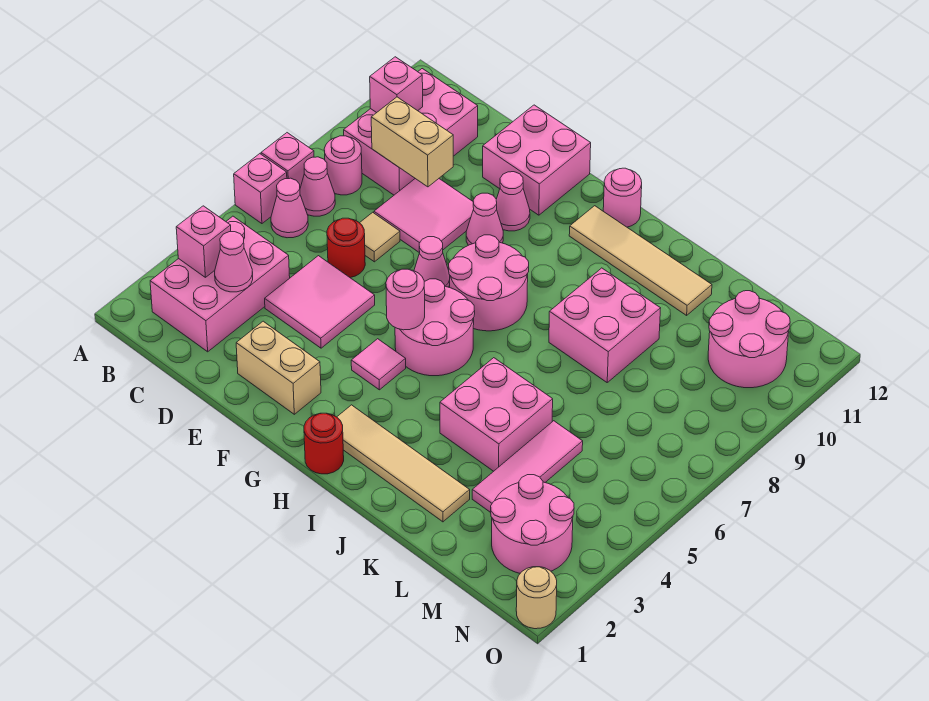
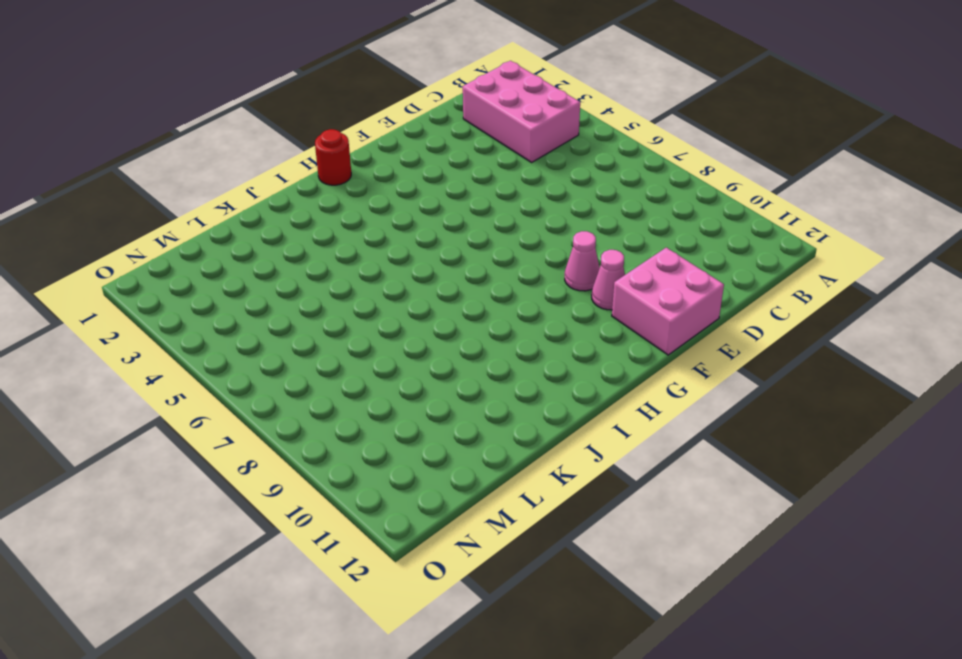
none -> pink 1x1 brick [234,154,287,224]
none -> pink 1x1 brick [261,133,314,188]
none -> pink 1x1 cone [271,178,308,238]
none -> pink 1x1 cone [300,157,335,216]

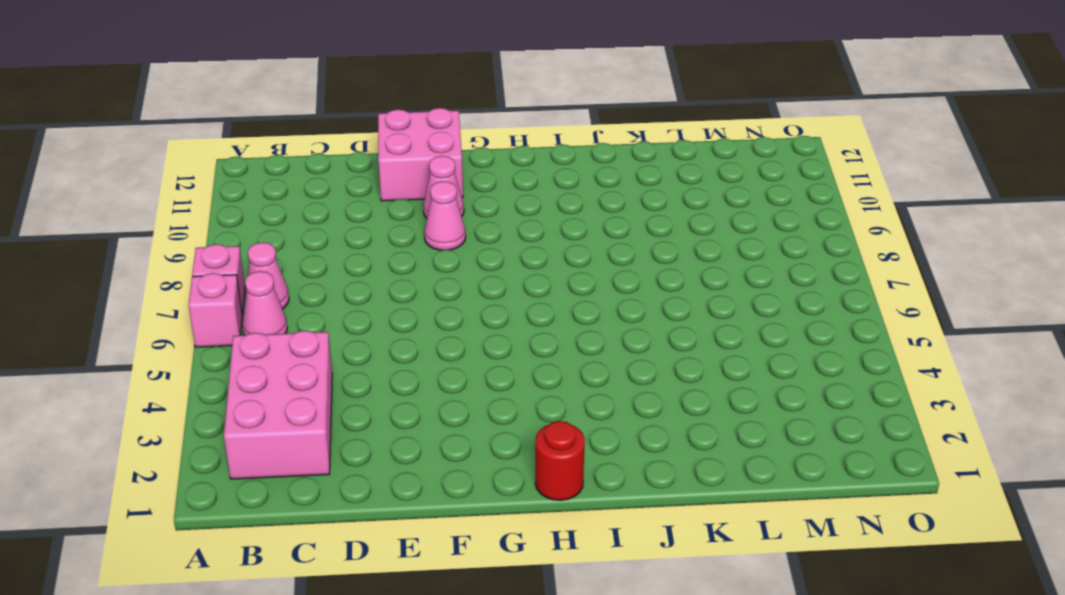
none -> pink 1x1 round brick [324,136,362,195]
none -> pink 2x3 brick [344,69,478,195]
none -> pink 2x2 tile [265,256,375,348]
none -> red 1x1 round brick [327,218,365,278]

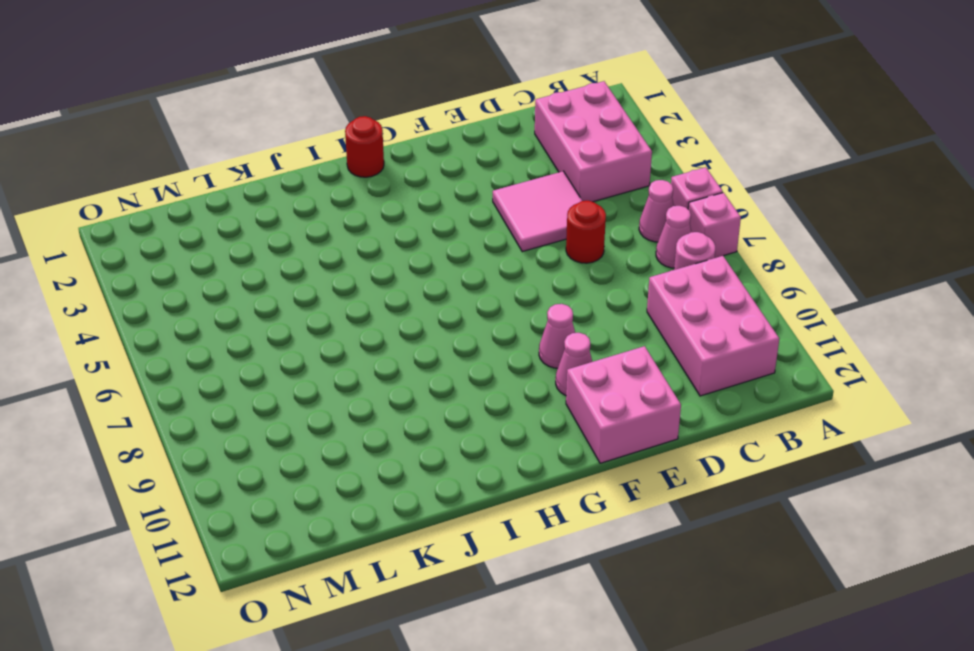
none -> tan 1x1 tile [360,212,400,262]
none -> pink 2x2 tile [374,179,474,253]
none -> tan 1x2 brick [236,321,321,414]
none -> pink 1x1 cone [414,237,450,287]

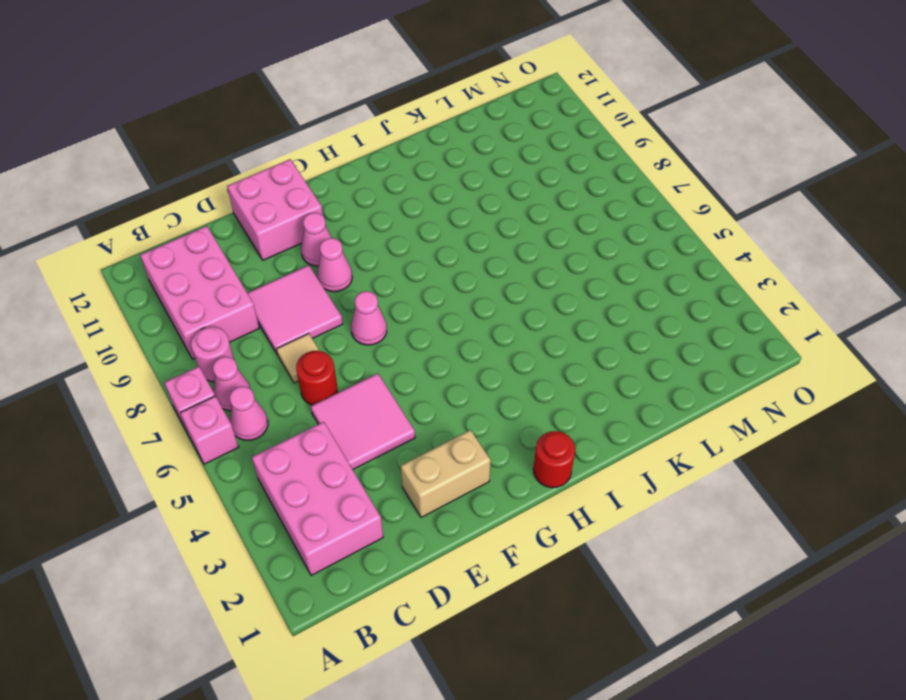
none -> pink 1x1 tile [351,339,406,390]
none -> pink 2x2 round brick [395,279,475,376]
none -> pink 2x2 round brick [449,235,529,331]
none -> tan 1x4 tile [337,405,470,522]

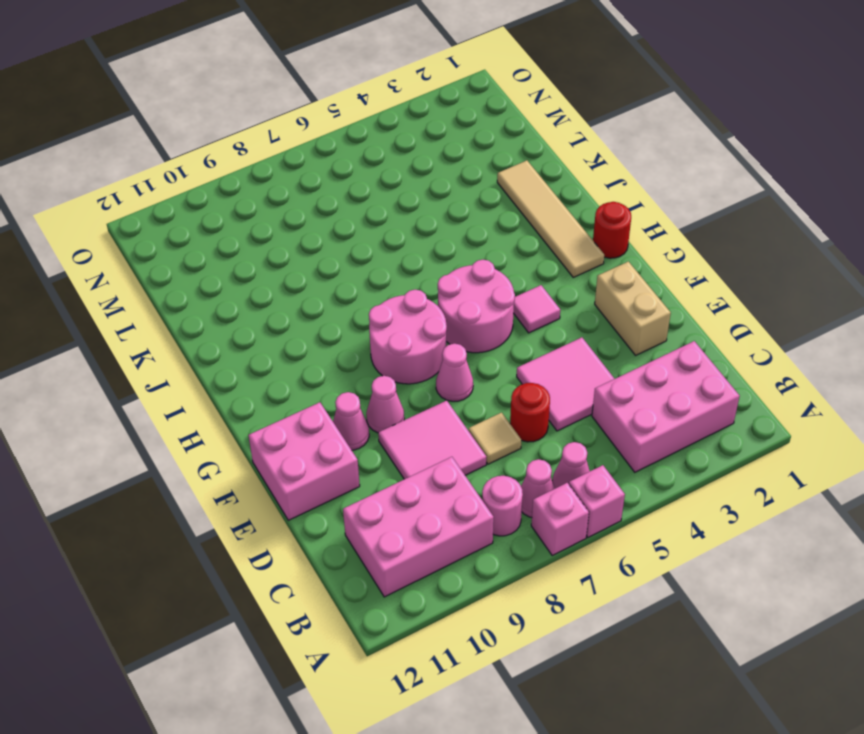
none -> tan 1x4 tile [569,206,712,315]
none -> pink 1x1 round brick [603,168,642,227]
none -> pink 2x2 brick [440,358,553,471]
none -> pink 2x2 brick [549,268,661,382]

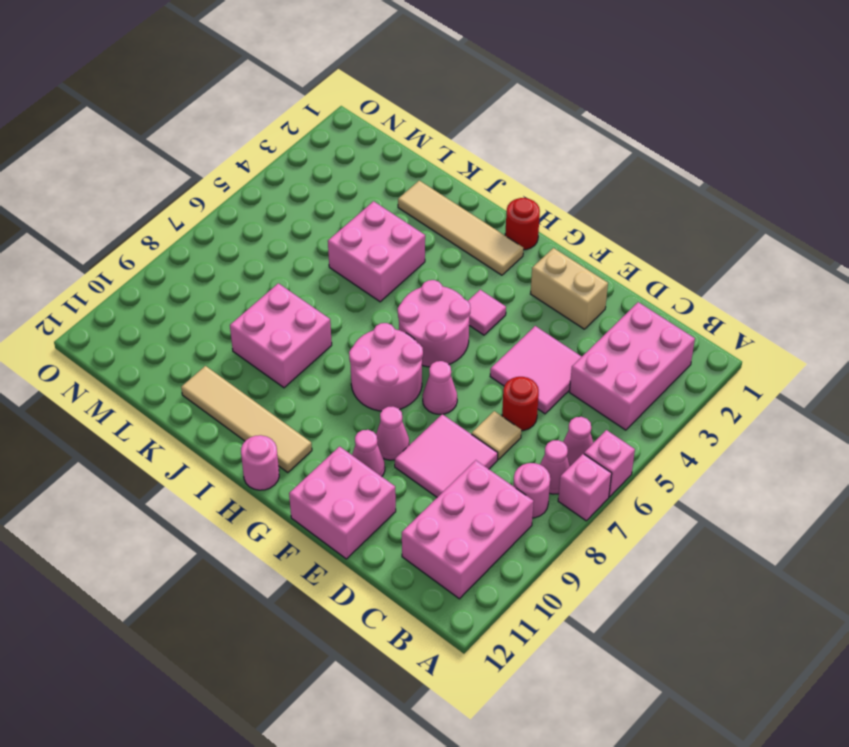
none -> pink 1x3 tile [472,421,583,512]
none -> pink 2x2 round brick [491,475,574,573]
none -> pink 2x2 round brick [708,291,790,388]
none -> tan 1x1 round brick [516,567,557,629]

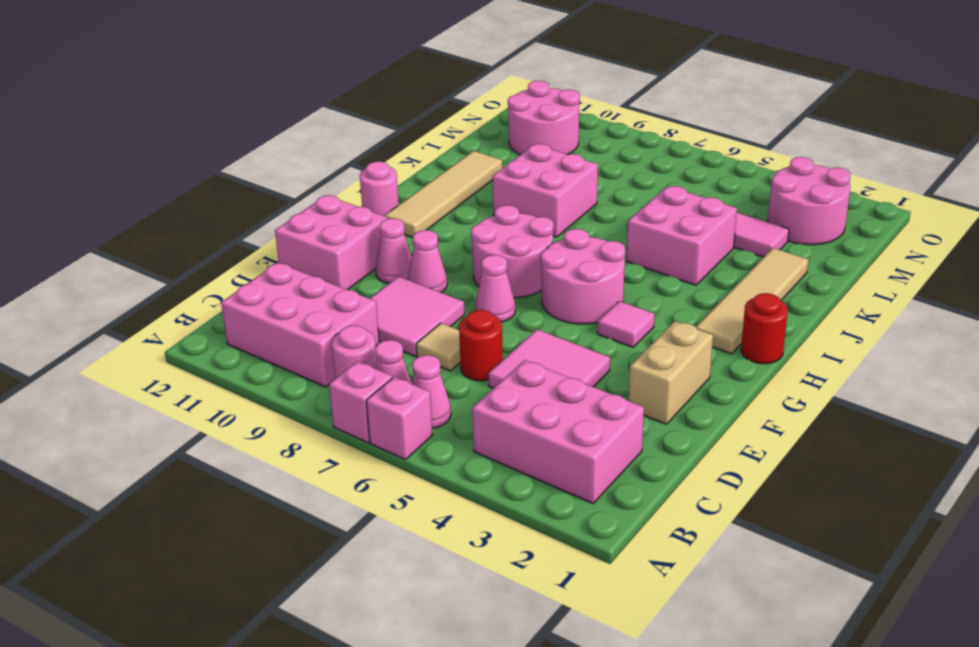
none -> tan 1x1 round brick [516,567,557,629]
none -> pink 1x1 brick [176,206,231,277]
none -> pink 1x1 brick [370,57,423,113]
none -> pink 1x1 cone [215,232,253,292]

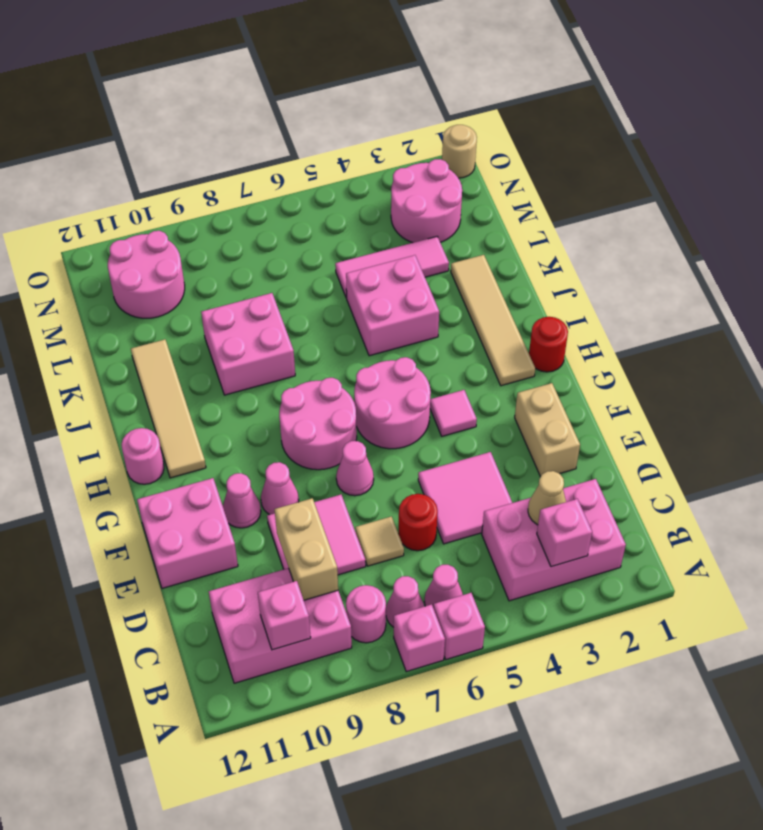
tan 1x1 cone [528,471,566,525] -> pink 1x1 cone [215,232,253,292]
none -> pink 1x1 round brick [386,269,425,330]

